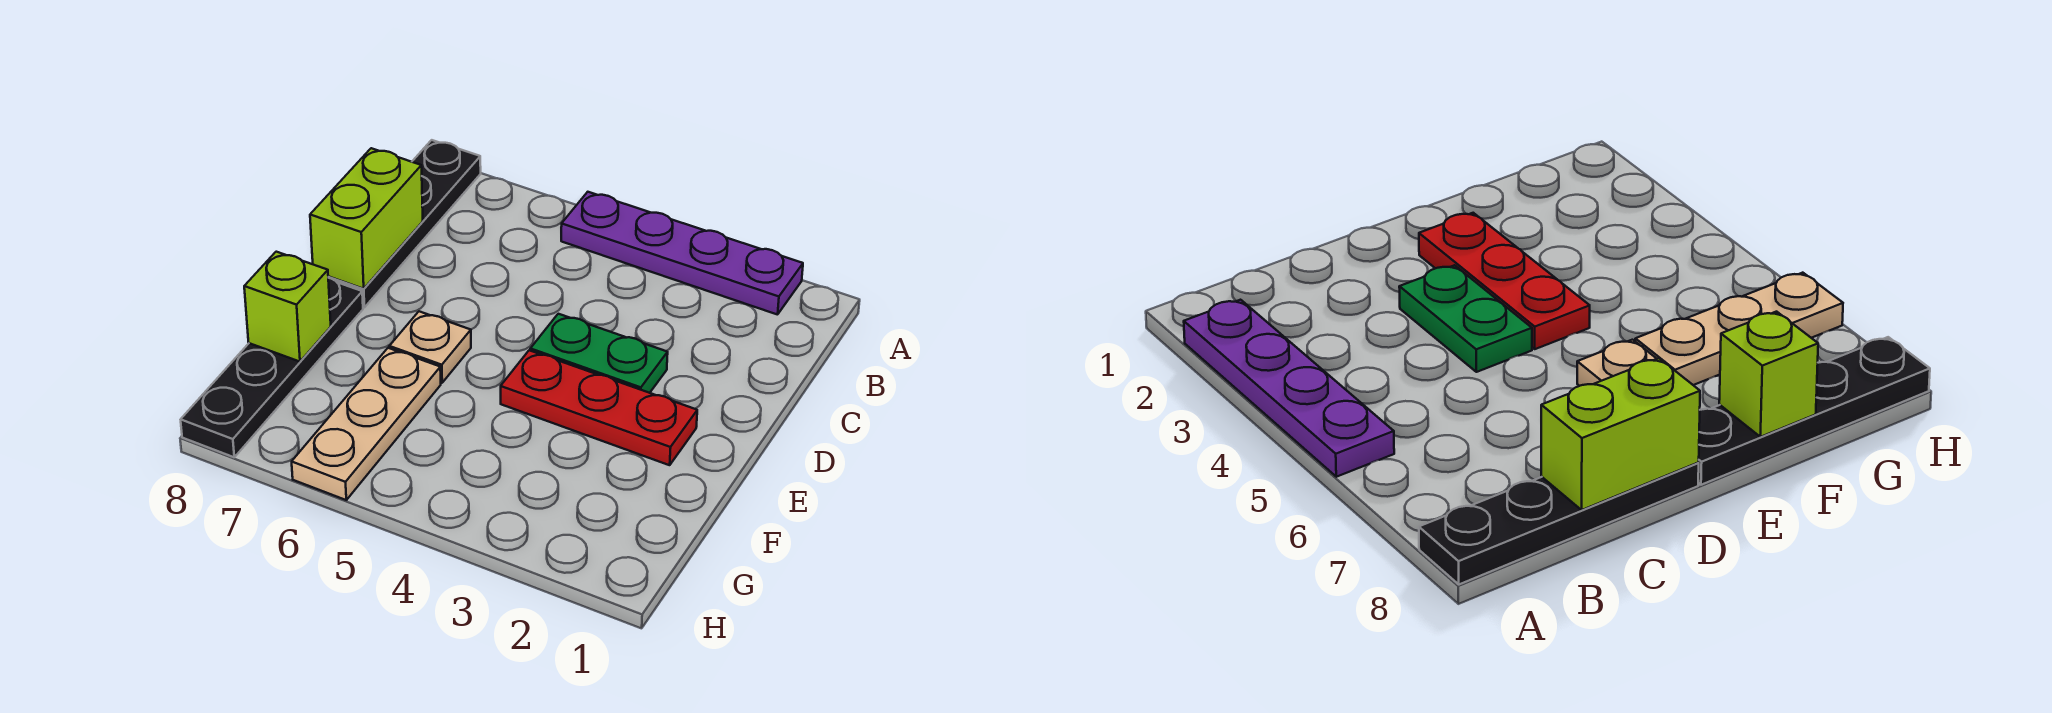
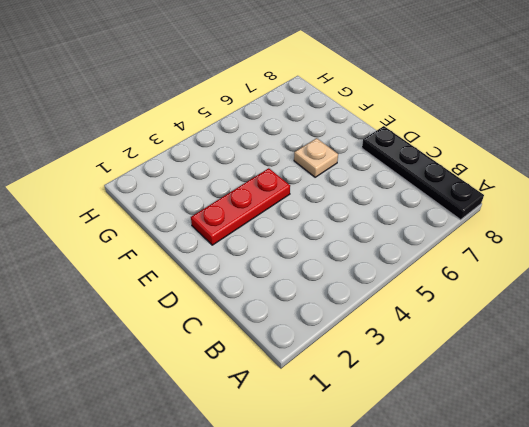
none -> purple 1x4 plate [561,192,803,315]
none -> green 1x2 plate [530,314,668,393]

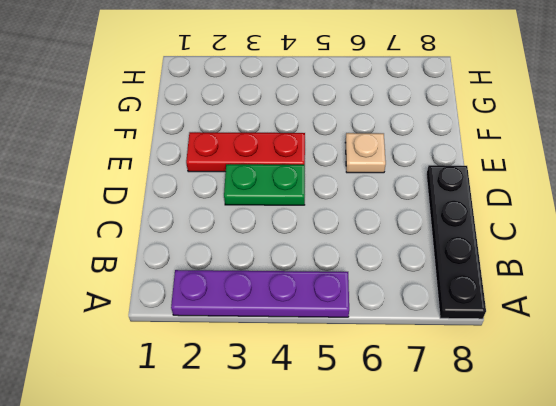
none -> black 1x4 plate [181,278,363,457]
none -> tan 1x3 plate [292,348,441,500]

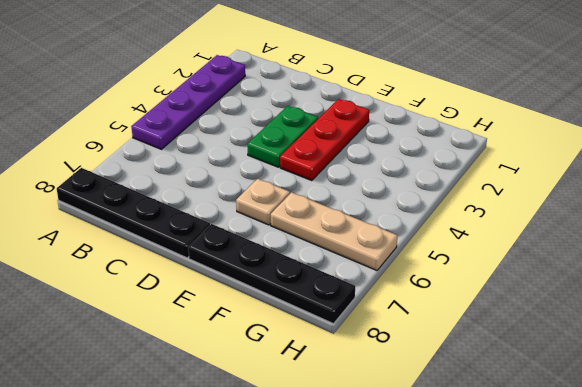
none -> lime 1x2 brick [310,148,423,289]
none -> lime 1x1 brick [244,252,331,362]

